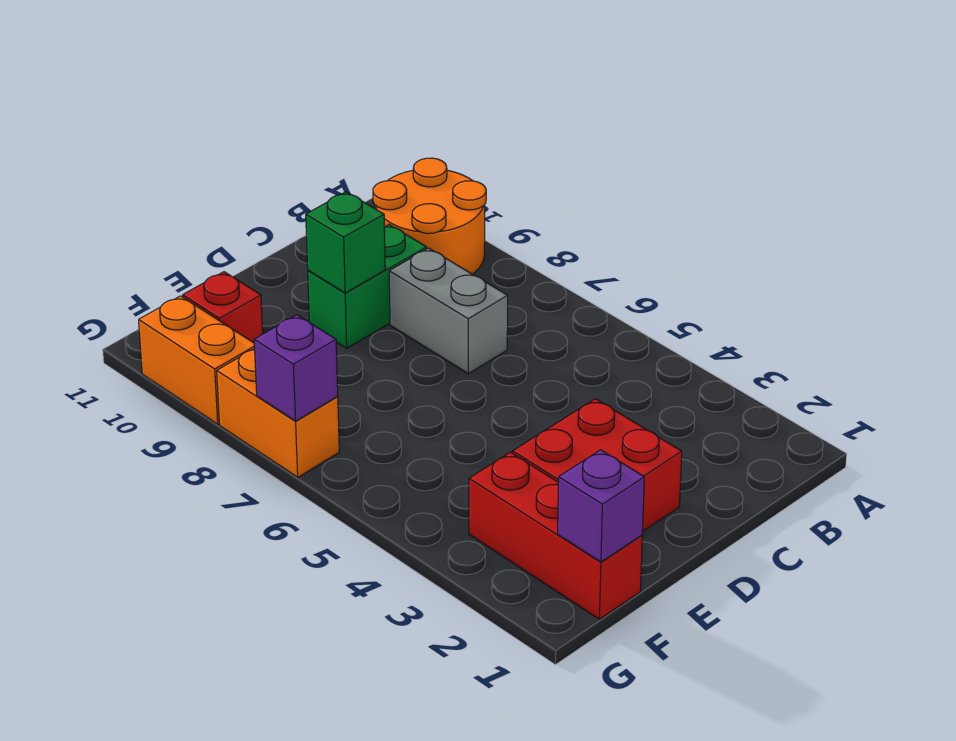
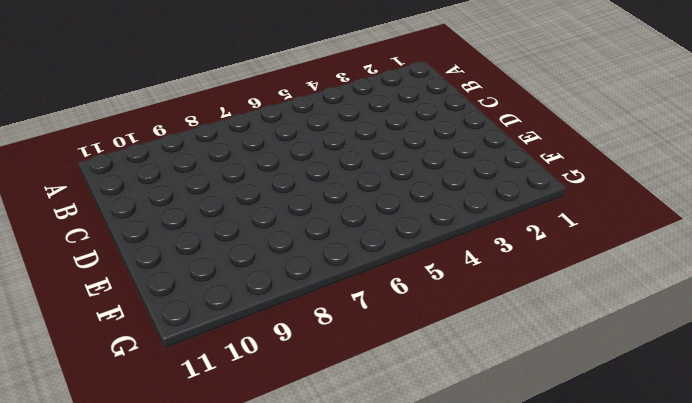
none -> orange 2x2 round brick [373,158,486,274]
none -> grey 1x2 brick [389,248,508,374]

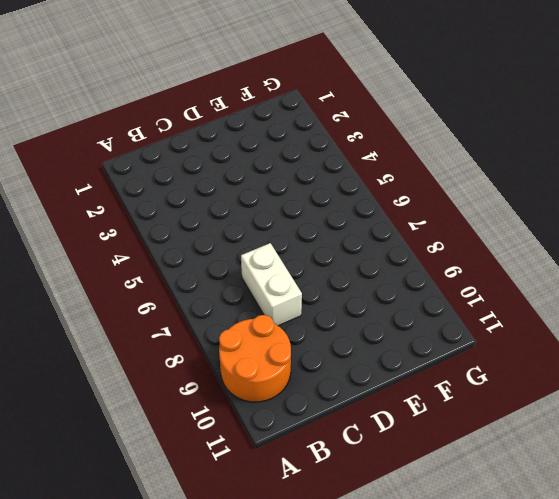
white 1x2 brick [241,243,302,326] -> grey 1x2 brick [389,248,508,374]
none -> green 1x2 brick [308,225,427,348]
none -> red 2x2 brick [513,399,682,531]

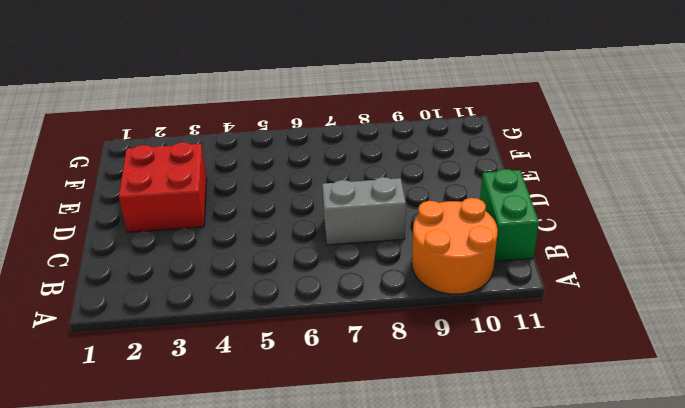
green 1x2 brick [480,169,539,261] -> green 1x2 brick moved to [308,225,427,348]
none -> red 1x3 brick [469,452,642,619]
none -> red 1x1 brick [183,272,263,343]

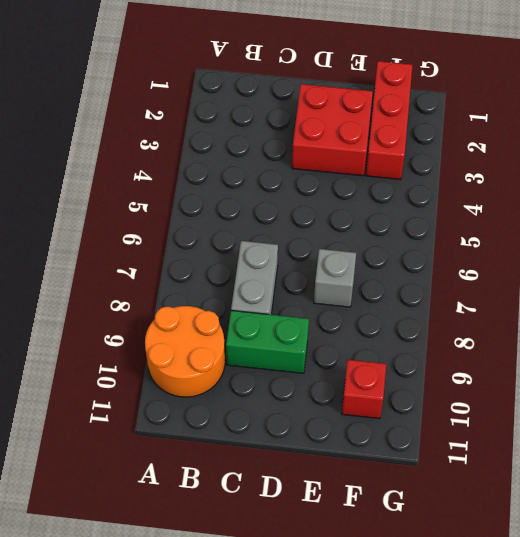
grey 1x1 brick [314,249,356,307] -> none
none -> orange 1x2 brick [217,349,339,477]
none -> orange 1x2 brick [139,296,255,424]

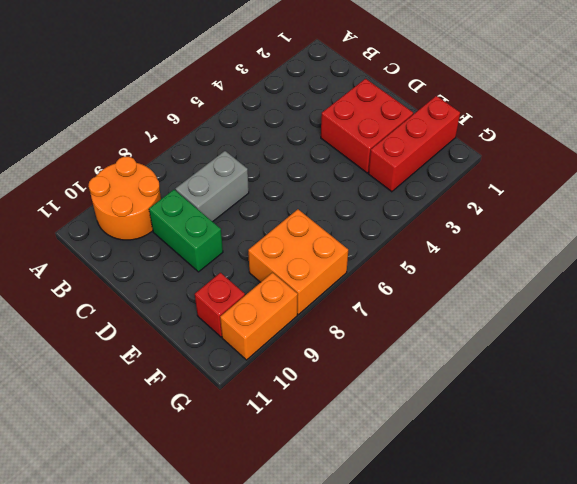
orange 2x2 brick [248,209,348,315] -> orange 1x2 brick [217,349,339,477]
none -> green 1x1 brick [306,192,385,293]
none -> purple 1x1 brick [558,450,644,562]

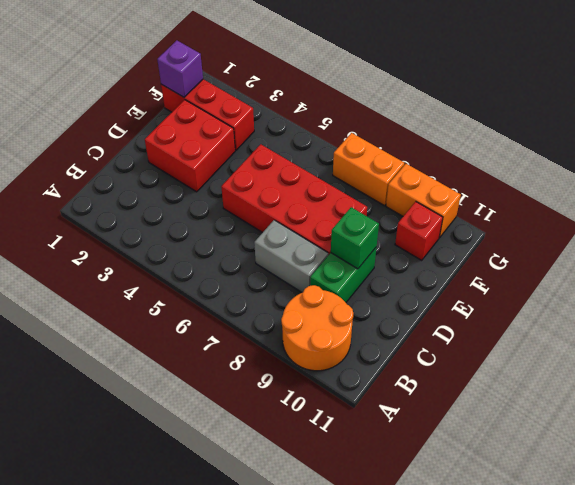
red 2x4 brick [221,144,367,255] -> none
none -> purple 1x1 brick [254,315,338,421]

